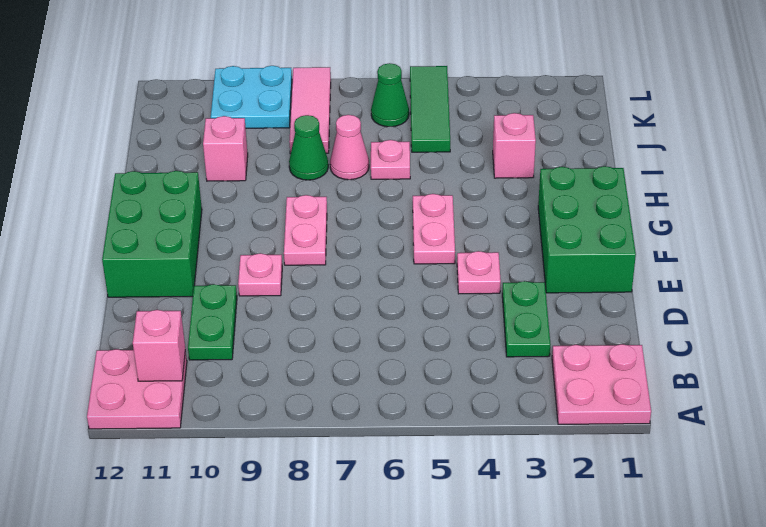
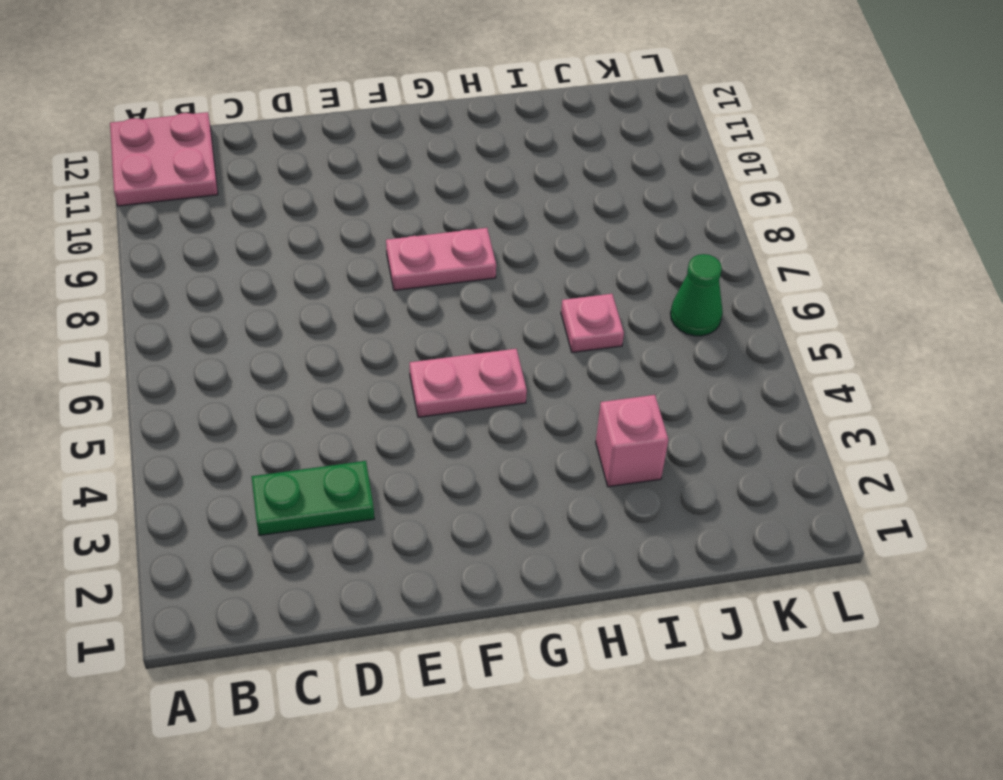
none -> pink 2x2 plate [552,344,651,424]
none -> green 1x2 plate [188,284,237,360]
none -> green 2x3 brick [538,166,636,293]

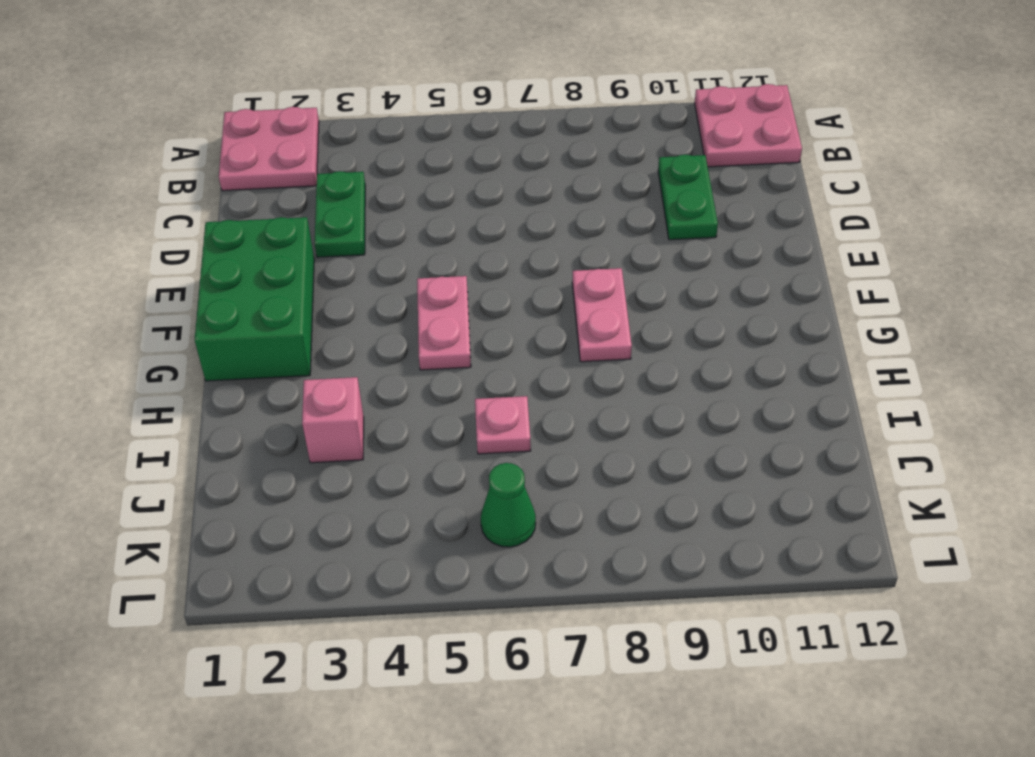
none -> pink 1x1 plate [457,251,501,294]
none -> pink 1x1 plate [238,253,282,296]
none -> green 2x3 brick [102,171,202,297]

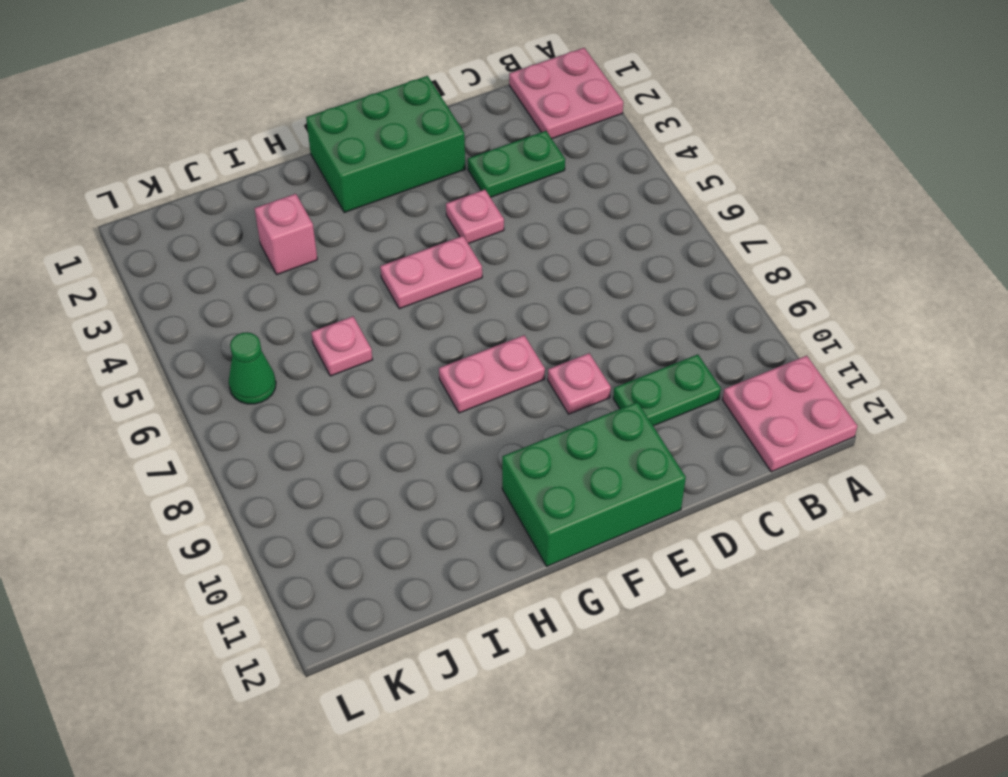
none -> pink 1x1 cone [330,115,369,180]
none -> green 1x1 cone [289,115,328,180]
none -> pink 1x1 brick [203,116,248,181]

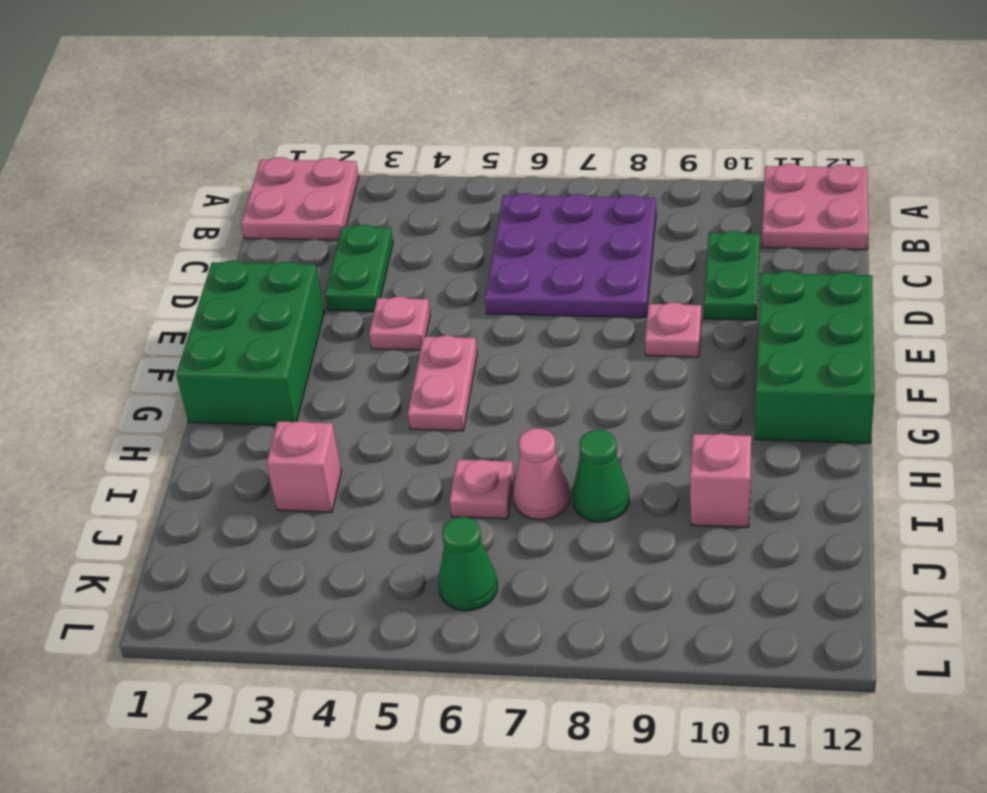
purple 3x3 plate [485,193,656,318] -> none
none -> pink 1x2 plate [284,195,327,265]
none -> green 1x3 tile [410,66,450,152]
none -> pink 1x3 tile [289,67,331,154]

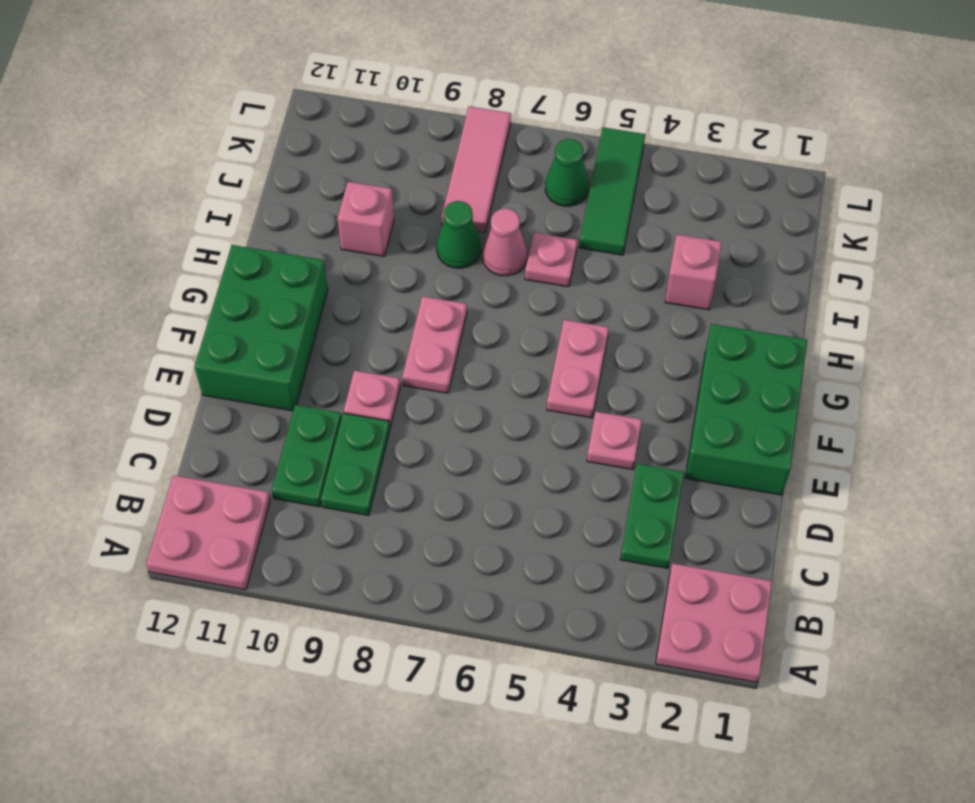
green 1x2 plate [321,413,390,516] -> none
none -> cyan 2x2 plate [211,66,292,128]
none -> pink 1x1 brick [133,310,185,381]

